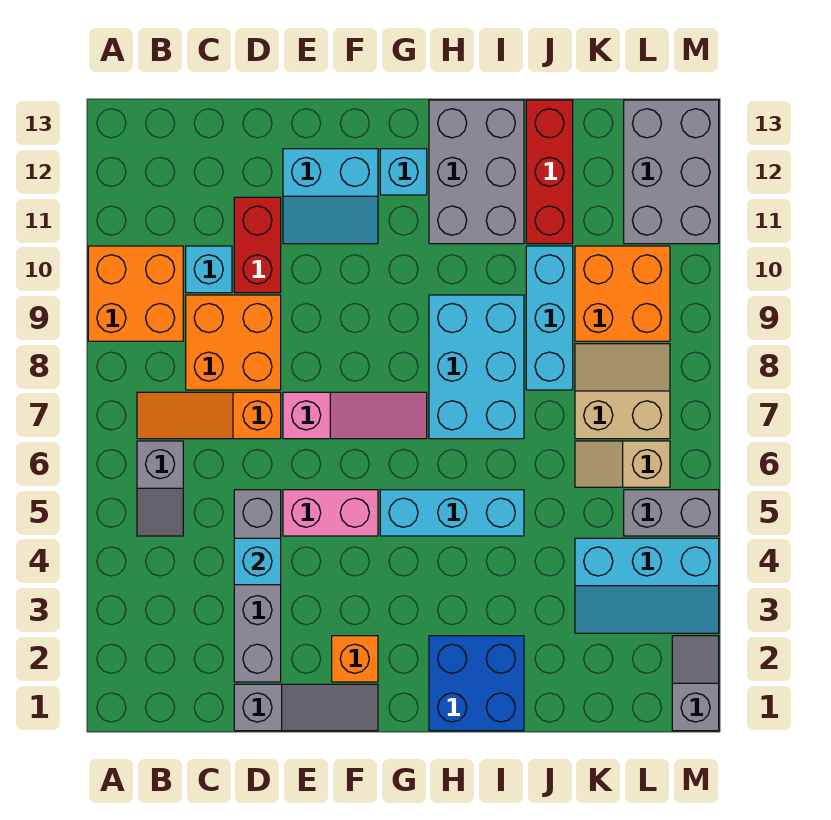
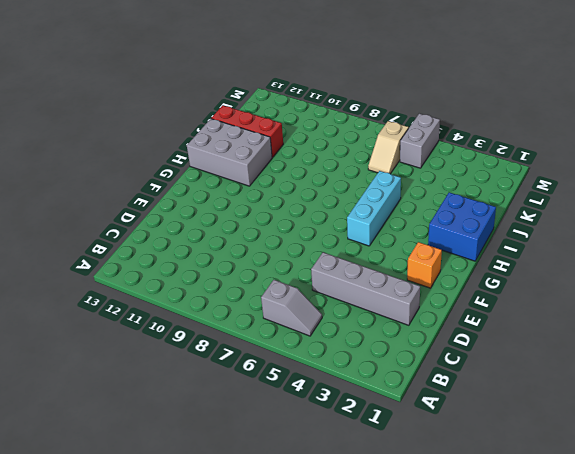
none -> orange 2x2 brick [88,246,183,341]
none -> orange 1x3 slope [137,392,281,439]
none -> orange 2x2 brick [186,295,281,390]

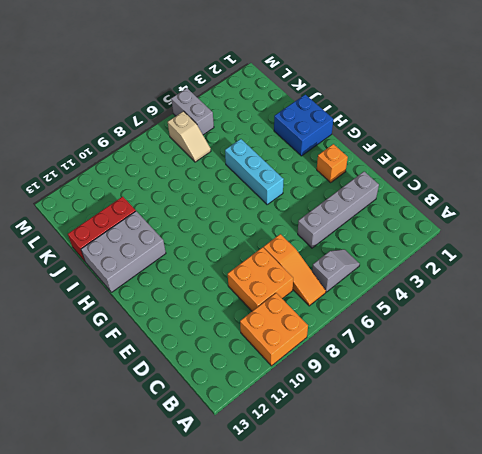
none -> cyan 1x1 brick [186,246,232,293]
none -> grey 1x3 slope [234,684,378,731]
none -> red 1x2 brick [234,197,281,293]

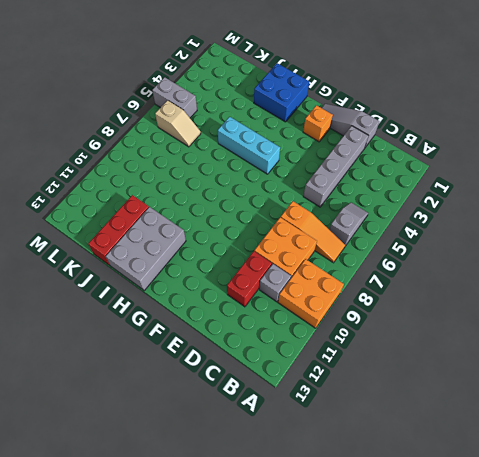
grey 1x1 brick [259,264,291,302] -> cyan 1x1 brick [186,246,232,293]
none -> pink 1x2 brick [283,490,378,536]
none -> pink 1x3 slope [283,392,427,439]
none -> cyan 2x2 slope [283,149,378,244]

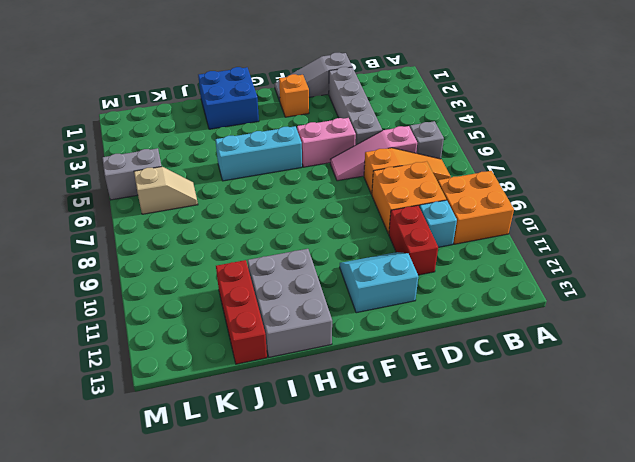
pink 1x3 slope [330,126,417,181] -> pink 1x3 slope moved to [283,392,427,439]
none -> cyan 1x1 brick [380,149,427,195]
none -> cyan 2x3 brick [429,295,524,439]
none -> cyan 1x3 brick [526,246,573,390]

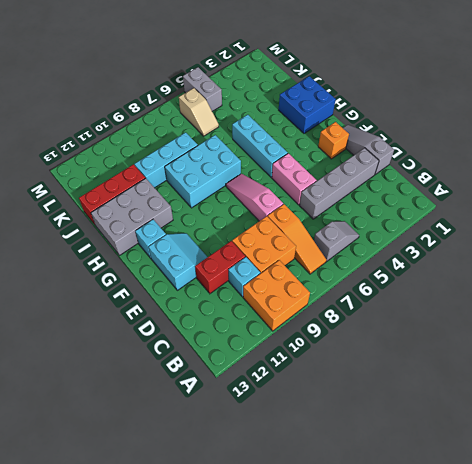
none -> cyan 2x3 slope [575,538,719,633]
none -> tan 2x2 slope [575,344,670,439]
none -> orange 2x2 brick [575,246,670,341]

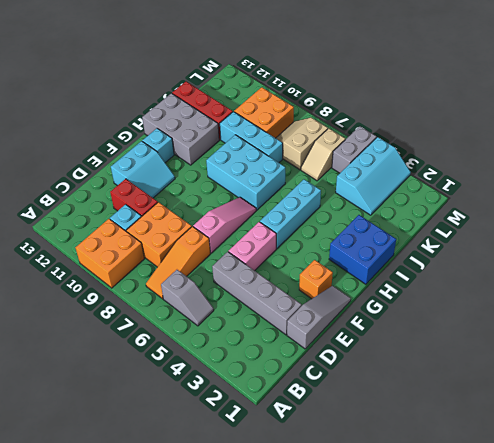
none -> grey 2x3 brick [624,100,719,244]
none -> grey 1x2 slope [672,636,719,731]
none -> cyan 1x1 brick [234,538,281,585]

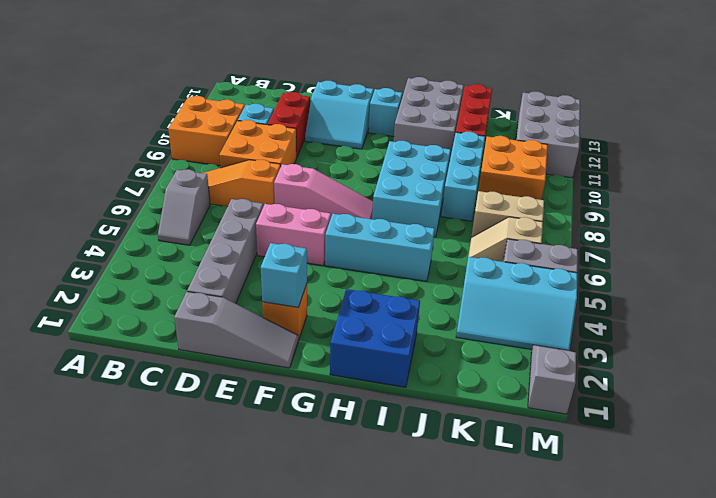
cyan 1x1 brick [261,243,307,307] -> cyan 1x1 brick moved to [234,538,281,585]

